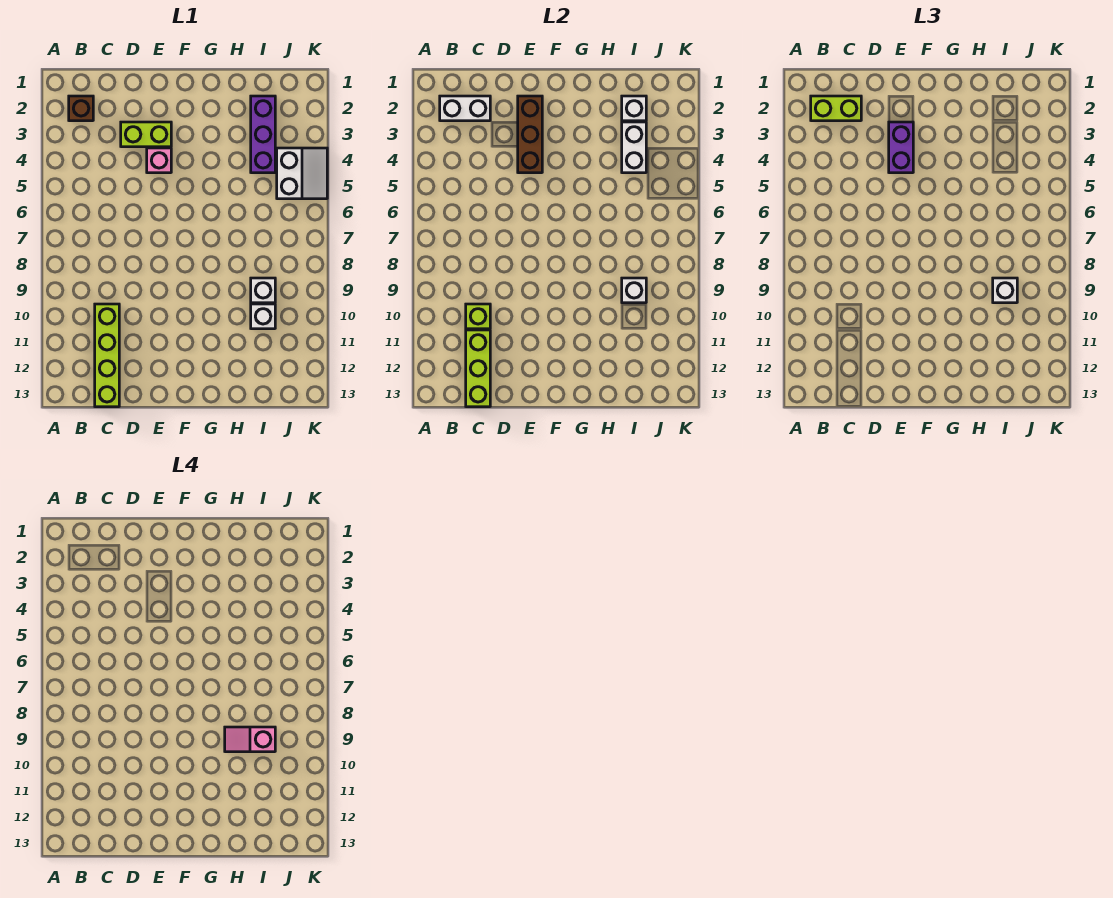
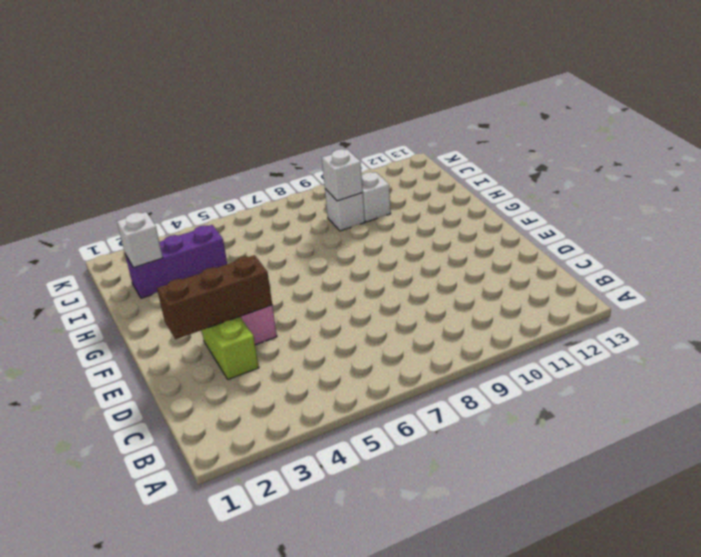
none -> brown 1x1 brick [69,96,93,121]
none -> lime 1x4 brick [95,304,119,407]
none -> white 2x2 slope [277,148,327,199]

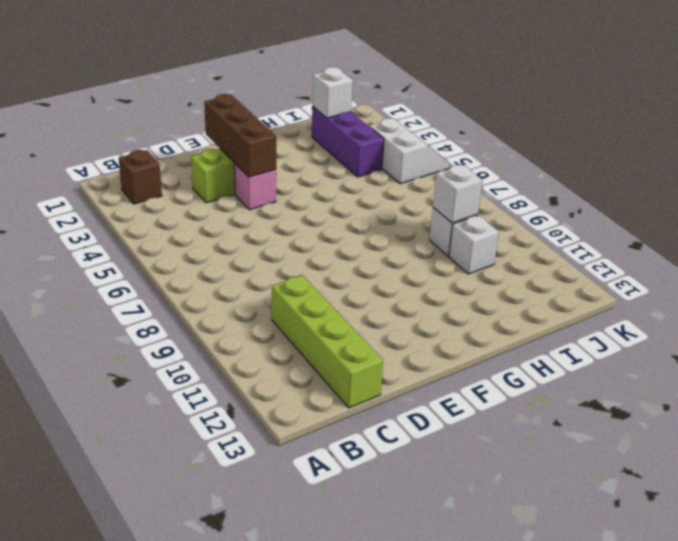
none -> white 1x2 brick [440,96,490,121]
none -> lime 1x1 brick [466,304,490,329]
none -> lime 1x3 brick [466,330,490,407]

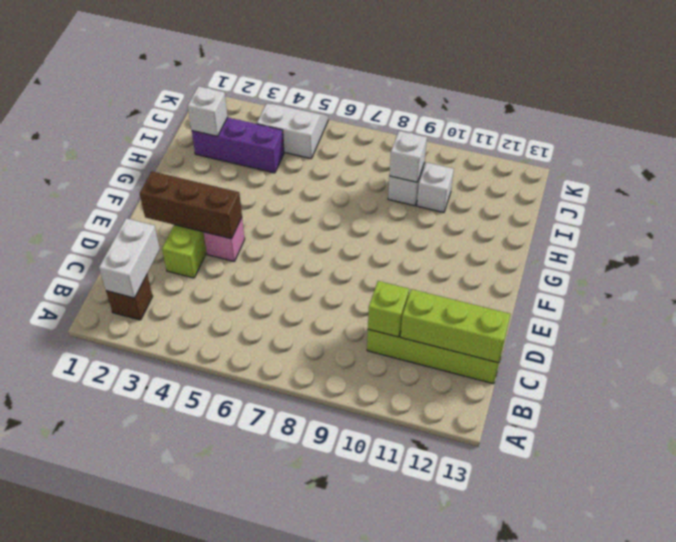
none -> white 1x2 brick [622,122,646,173]
none -> lime 1x2 brick [811,96,861,121]
none -> purple 1x2 brick [889,122,913,173]

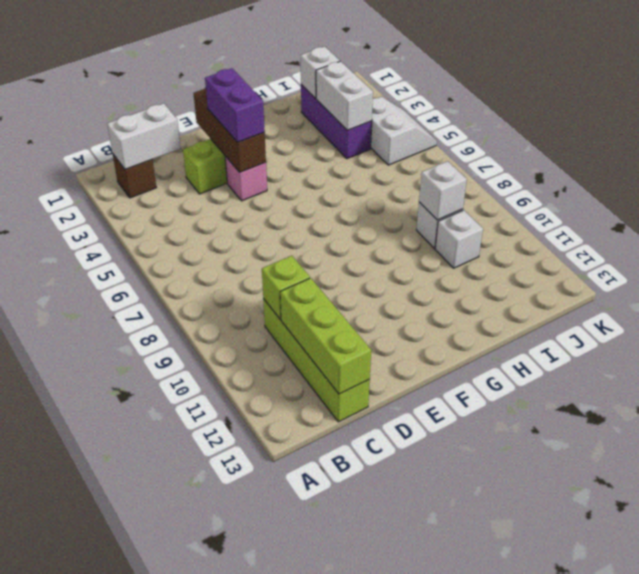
none -> lime 1x2 brick [811,96,861,121]
none -> white 1x1 brick [993,278,1017,303]
none -> pink 1x2 slope [225,727,275,752]

